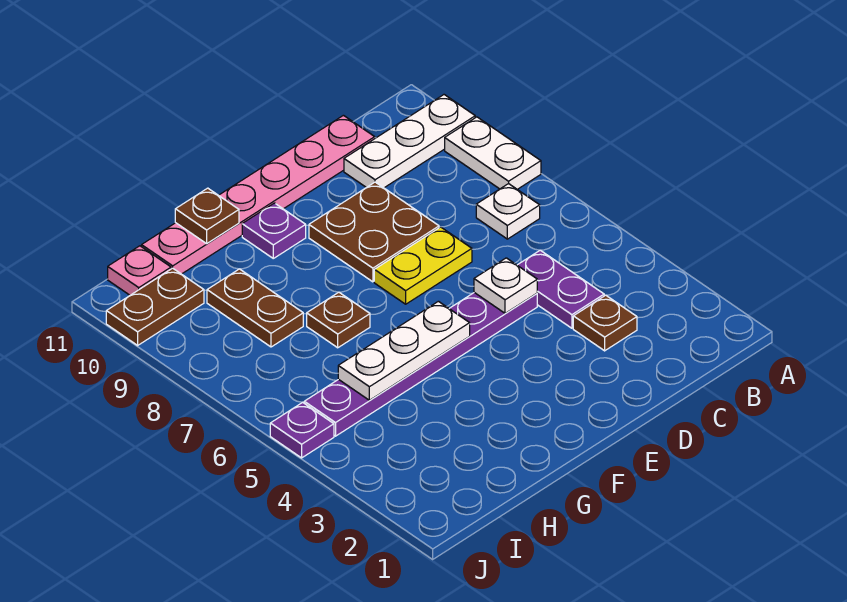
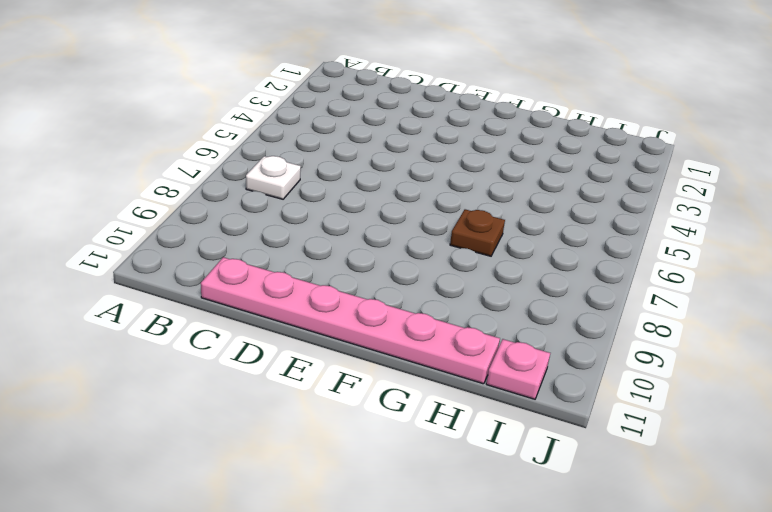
none -> white 1x2 plate [445,117,541,189]
none -> white 1x3 plate [344,95,475,188]
none -> brown 1x1 plate [573,295,637,351]

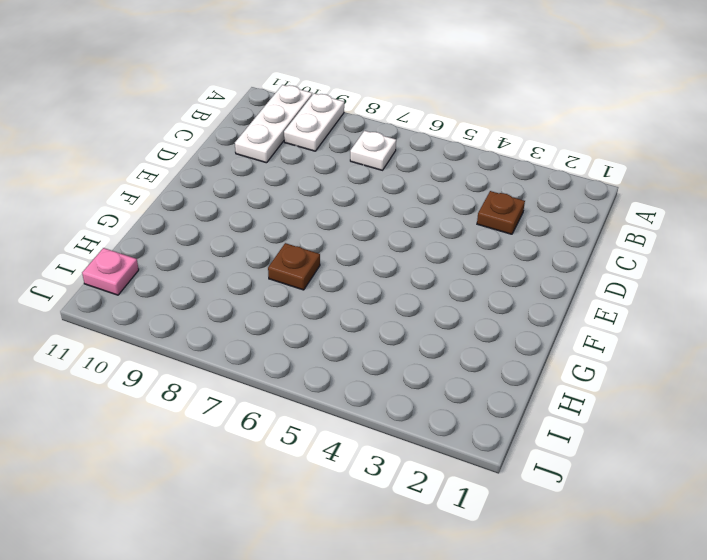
white 1x2 plate [284,93,344,151] -> white 1x2 plate turned to [445,117,541,189]
none -> purple 1x2 plate [517,250,604,328]
none -> pink 1x6 plate [142,115,375,274]
none -> purple 1x6 plate [304,293,537,436]

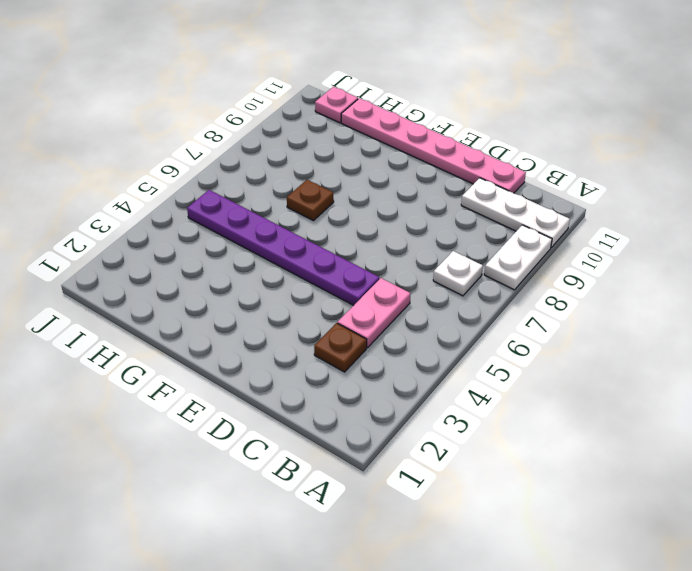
pink 1x2 plate [338,278,411,348] -> purple 1x2 plate [517,250,604,328]
none -> yellow 1x2 plate [374,227,472,304]
none -> brown 2x2 plate [309,182,439,282]
none -> purple 1x1 plate [242,203,306,258]

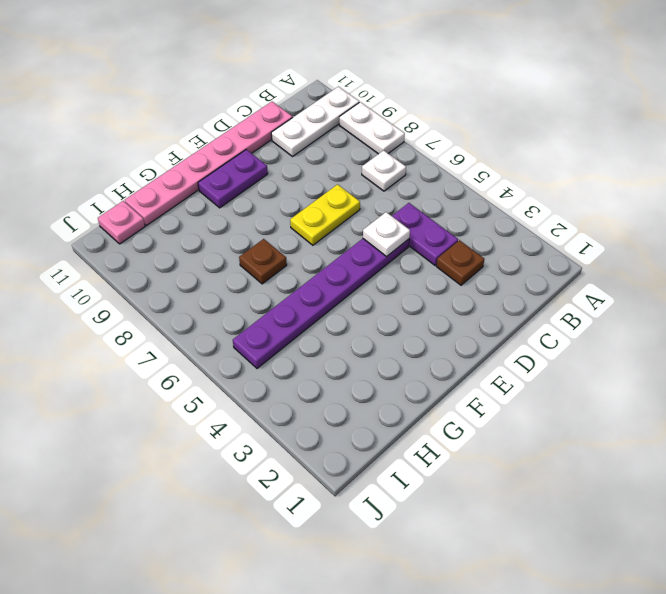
purple 1x2 plate [198,150,268,208] -> purple 1x1 plate [242,203,306,258]
none -> brown 2x2 plate [309,182,439,282]
none -> brown 1x2 plate [207,269,303,347]
none -> brown 1x2 plate [106,268,204,345]

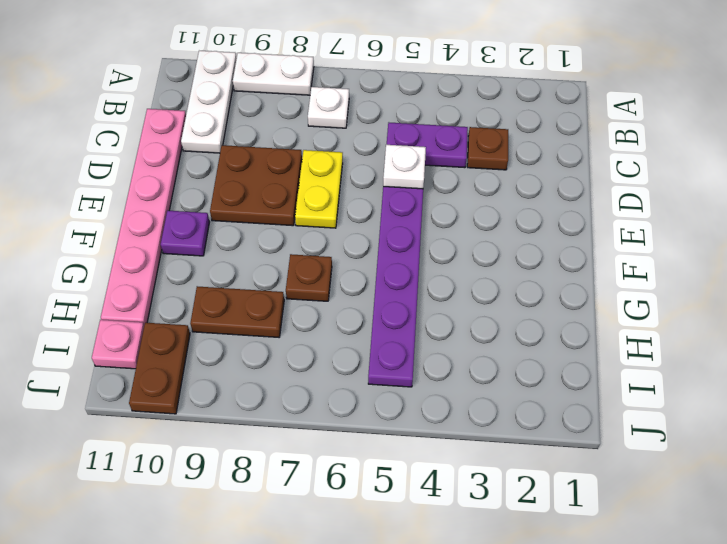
none -> purple 1x1 plate [270,402,334,458]
none -> white 1x3 plate [338,301,470,400]
none -> brown 1x1 plate [175,188,239,244]

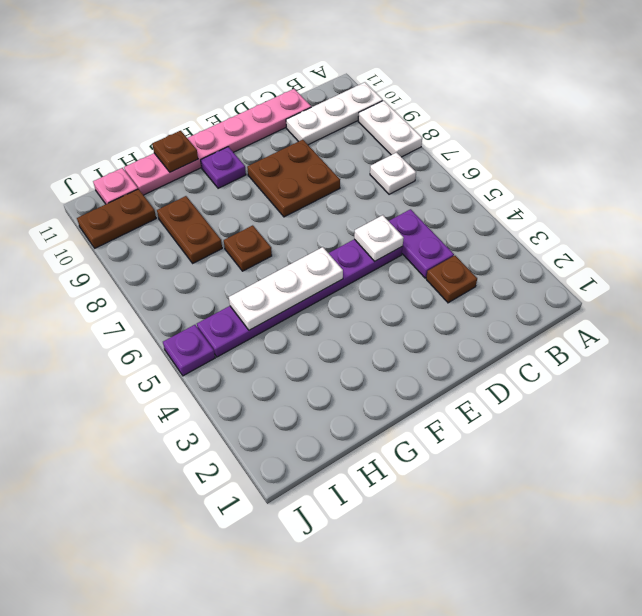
none -> yellow 1x2 plate [374,227,472,304]

